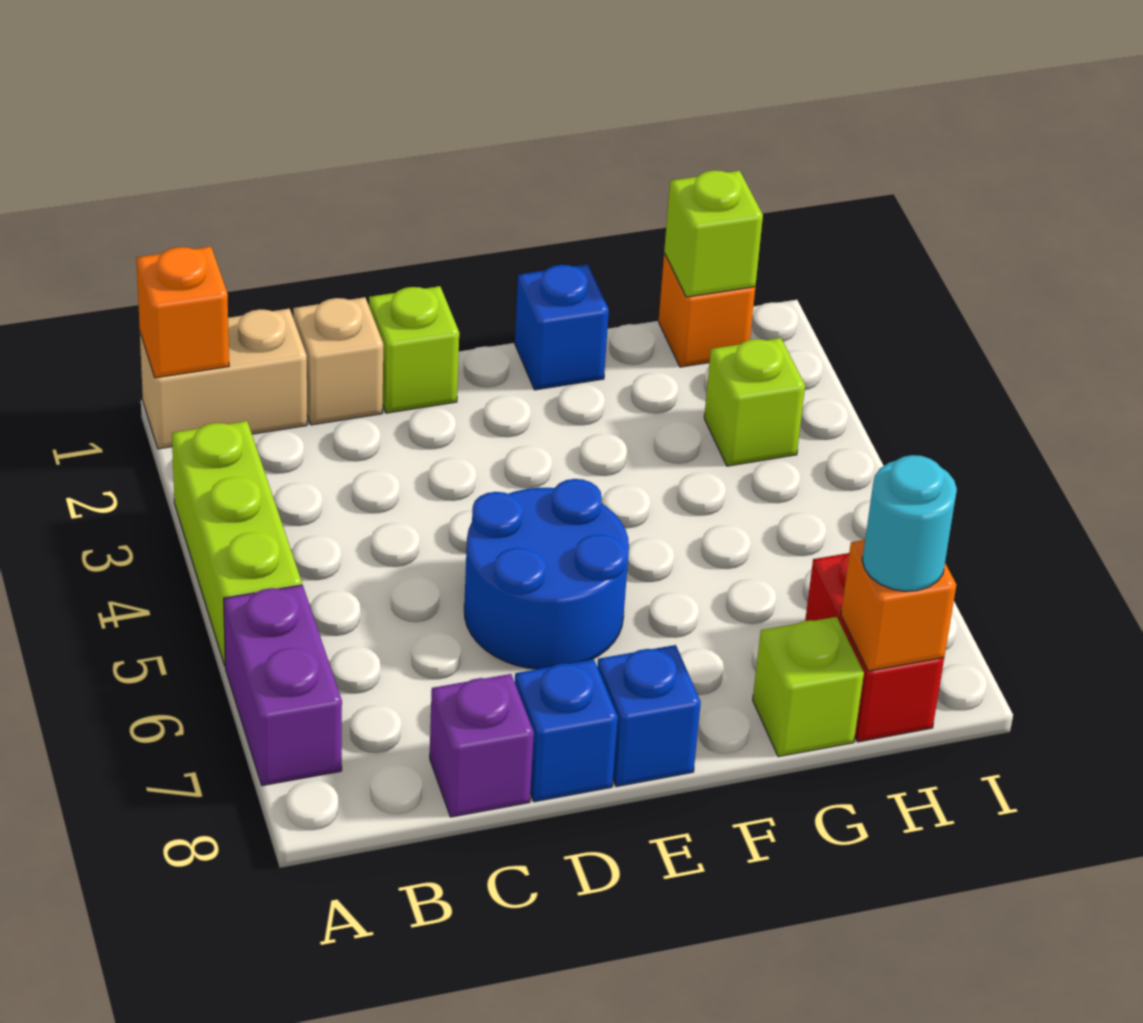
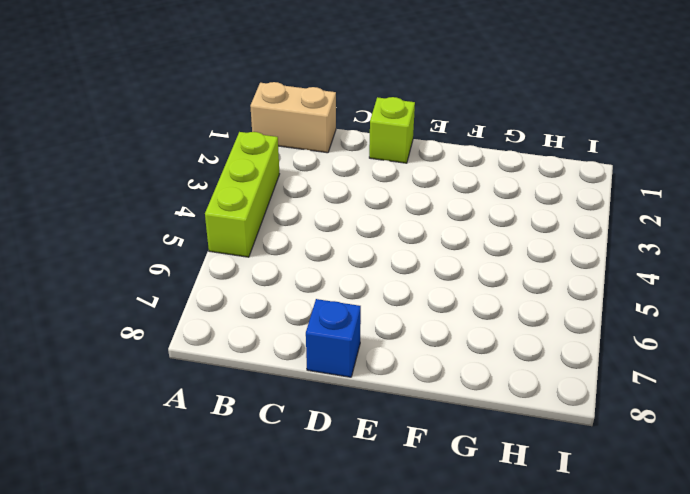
none -> purple 1x2 brick [224,585,342,786]
none -> tan 1x1 brick [293,297,383,425]
none -> purple 1x1 brick [430,674,534,817]

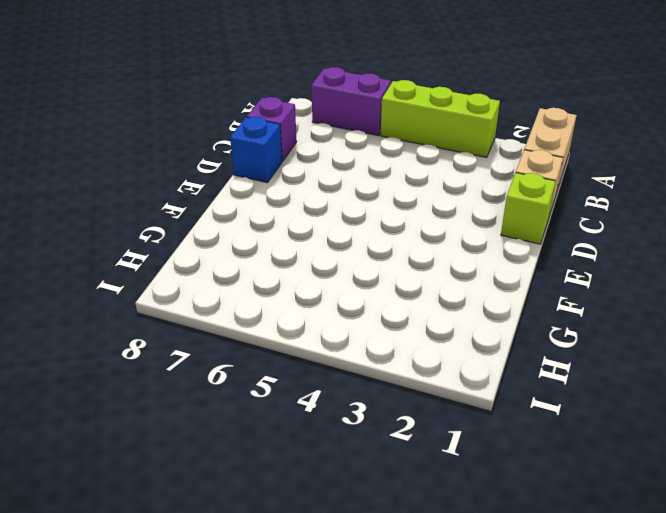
none -> blue 2x2 round brick [464,479,629,669]
none -> blue 1x1 brick [597,645,701,787]
none -> blue 1x1 brick [515,264,609,390]

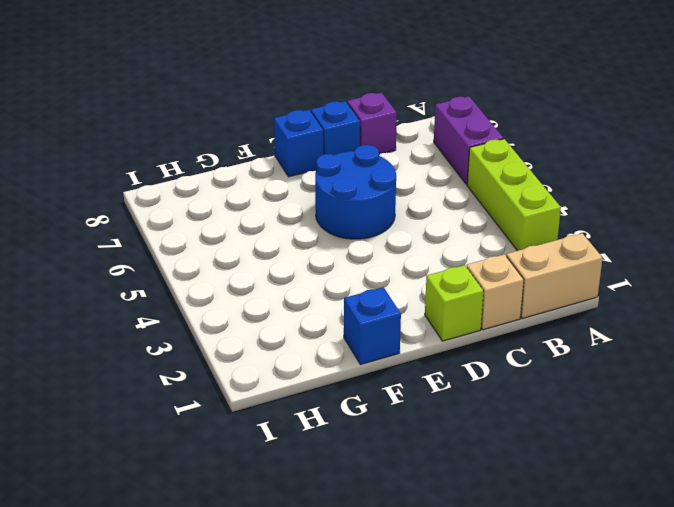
none -> lime 1x1 brick [753,617,864,757]
none -> orange 1x1 brick [659,253,755,367]
none -> lime 1x1 brick [704,338,805,466]

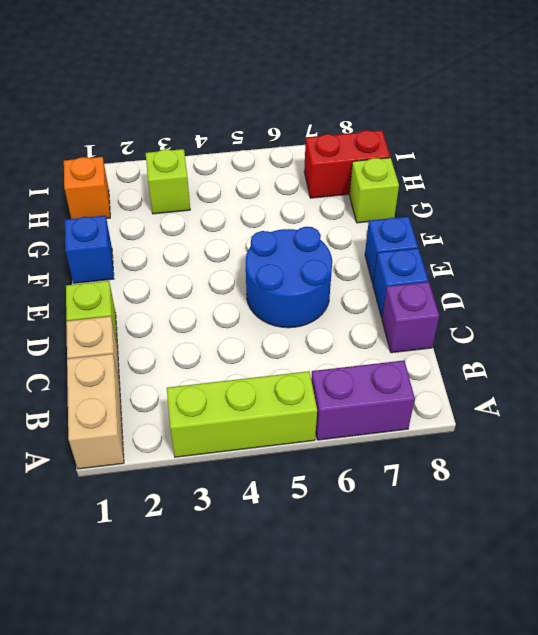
none -> orange 1x1 brick [136,247,229,378]
none -> lime 1x1 brick [664,170,763,297]
none -> orange 1x1 brick [841,540,956,671]

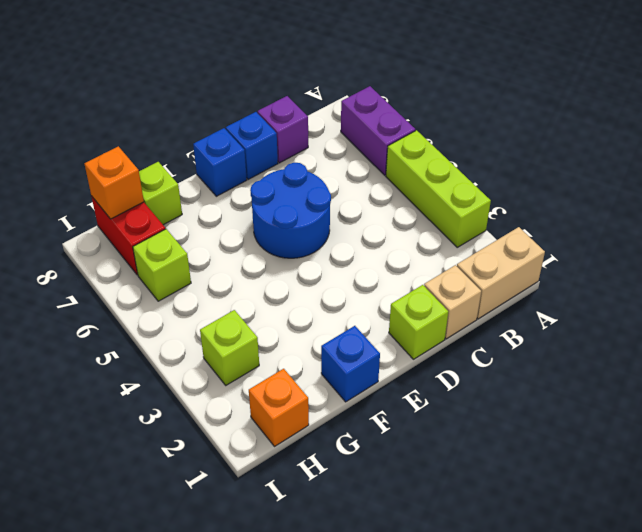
lime 1x1 brick [133,229,191,301] -> lime 1x1 brick moved to [664,170,763,297]
none -> orange 1x1 brick [136,247,229,378]
none -> cyan 1x1 round brick [862,455,957,591]

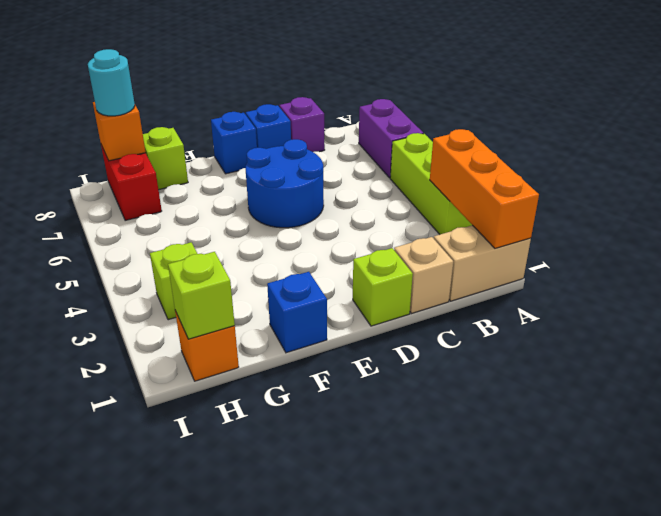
orange 1x3 brick [430,129,539,248] -> orange 1x1 brick [136,247,229,378]

